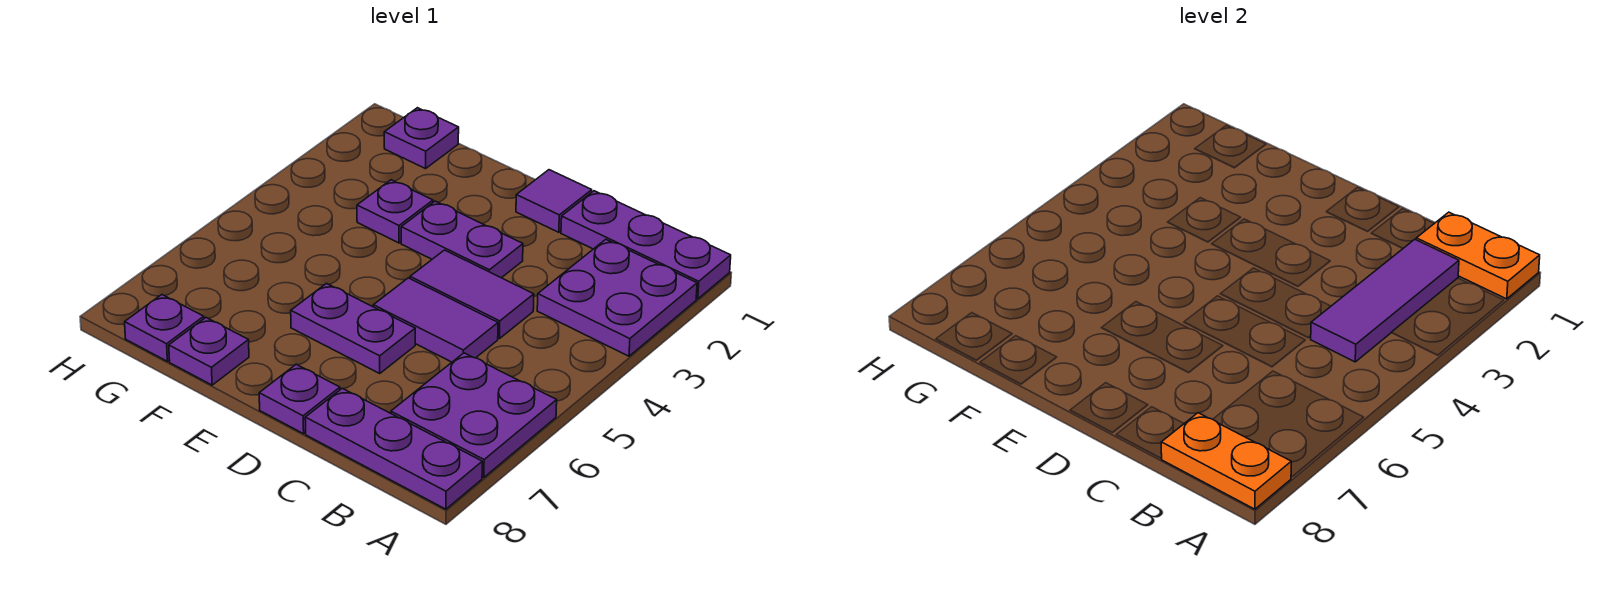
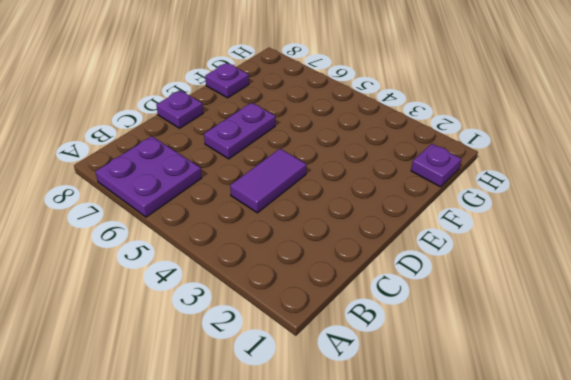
none -> purple 1x3 plate [561,191,731,299]
none -> purple 2x2 plate [537,239,697,356]
none -> purple 1x3 plate [305,388,482,509]

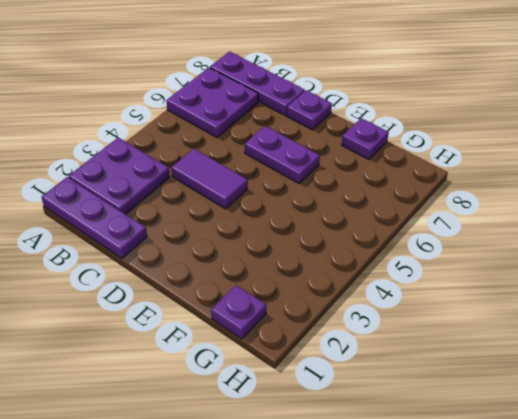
none -> purple 1x2 tile [373,278,498,362]
none -> purple 1x1 tile [516,170,592,232]
none -> purple 1x2 plate [401,201,523,278]

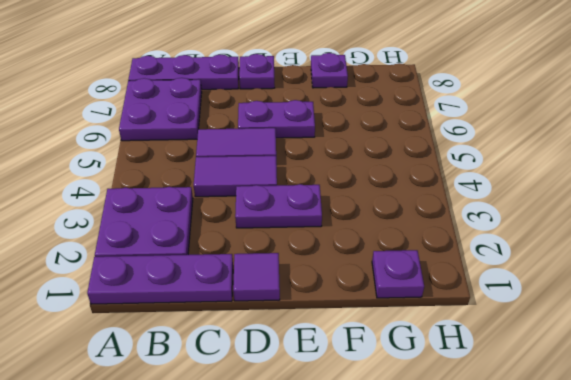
none -> purple 1x1 plate [357,180,433,243]
none -> purple 1x1 plate [125,295,204,361]
none -> orange 1x2 plate [1416,212,1540,299]

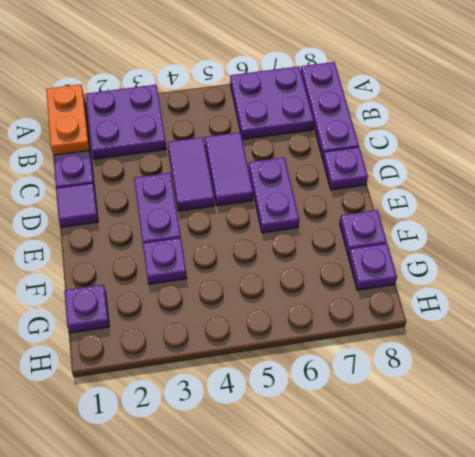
none -> orange 1x2 plate [1161,413,1291,509]
none -> purple 1x3 tile [1311,239,1459,362]

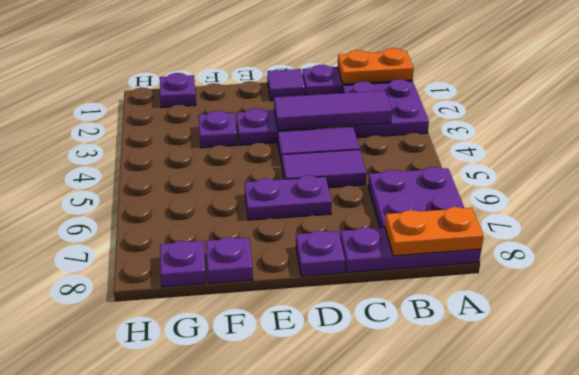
purple 1x3 tile [274,91,392,130] -> purple 1x3 tile turned to [1311,239,1459,362]

